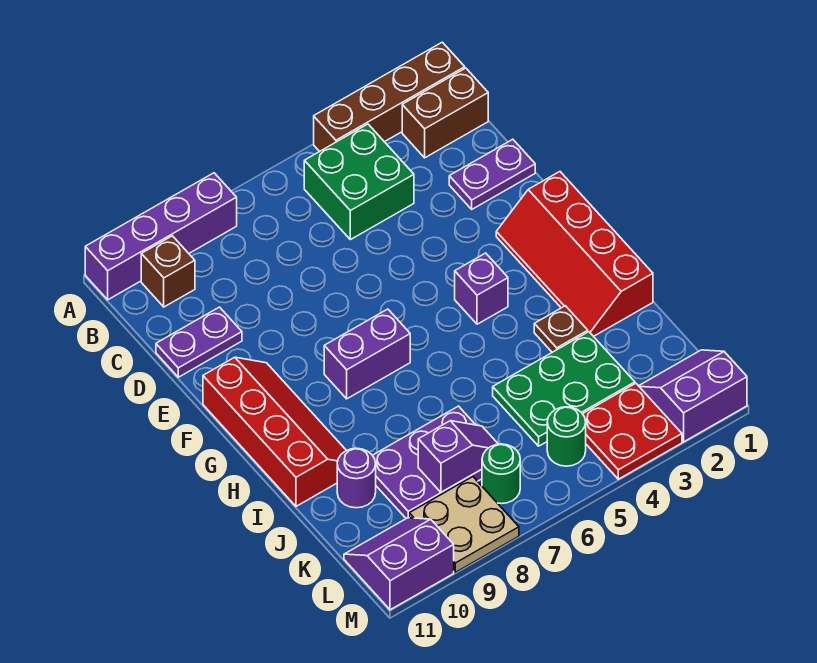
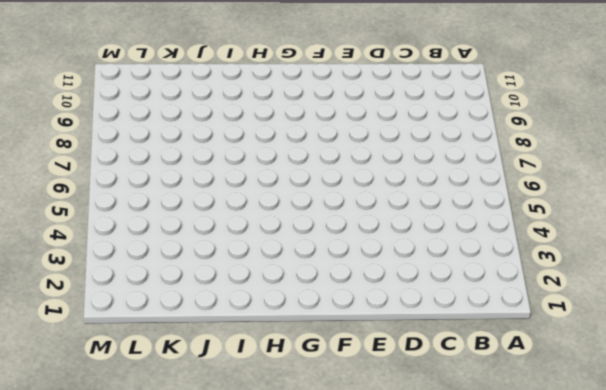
none -> brown 1x4 brick [314,42,465,152]
none -> purple 1x4 brick [85,173,237,300]
none -> brown 1x2 brick [402,68,488,158]

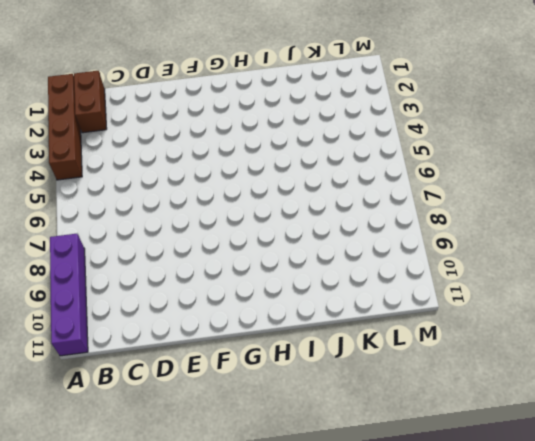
none -> green 2x2 brick [304,124,414,240]
none -> brown 1x1 brick [141,236,195,307]
none -> purple 1x2 plate [449,139,535,209]

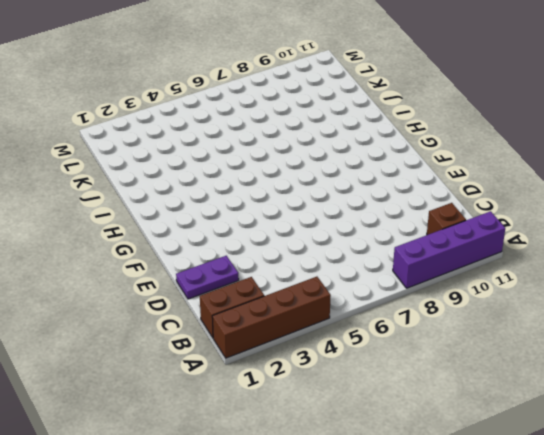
none -> green 2x2 brick [304,124,414,240]
none -> purple 1x2 plate [156,307,242,377]
none -> red 2x4 slope [496,172,653,336]

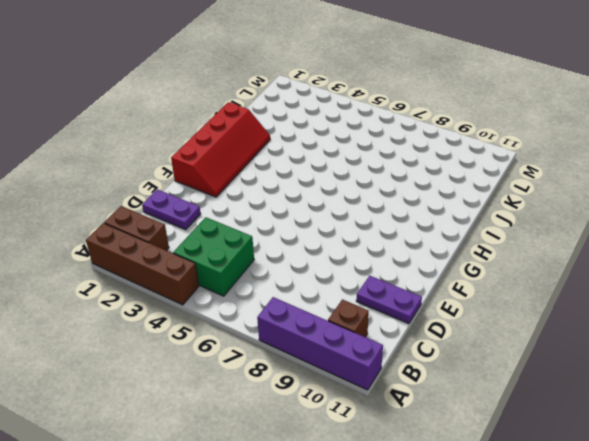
none -> red 2x4 slope [203,357,346,506]
none -> purple 1x1 brick [455,253,508,324]
none -> purple 1x2 brick [324,309,410,399]

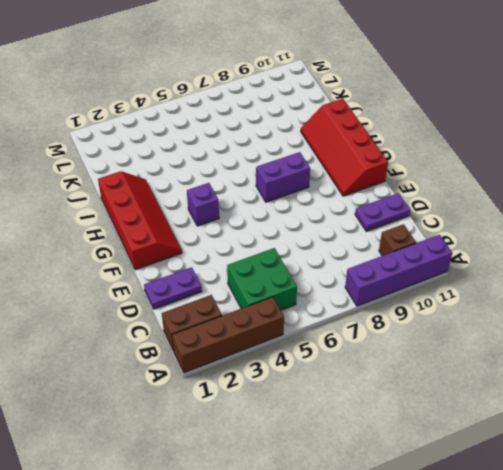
none -> brown 1x1 plate [534,306,588,352]
none -> green 2x3 plate [493,332,635,446]
none -> purple 2x3 plate [372,406,482,519]

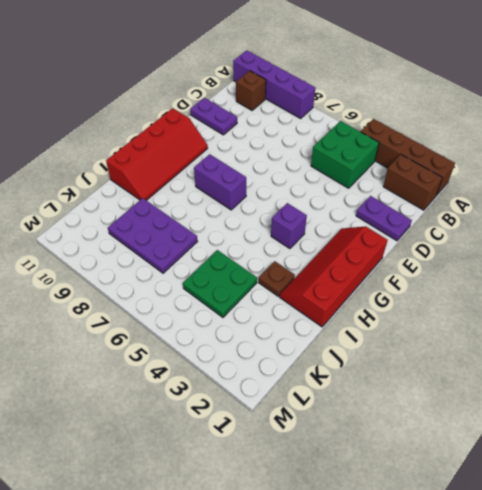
green 2x2 plate [183,250,257,317] -> green 2x3 plate [493,332,635,446]
none -> purple 1x1 round brick [337,448,376,508]
none -> purple 2x2 slope [639,350,747,442]
none -> red 2x2 plate [583,383,682,479]

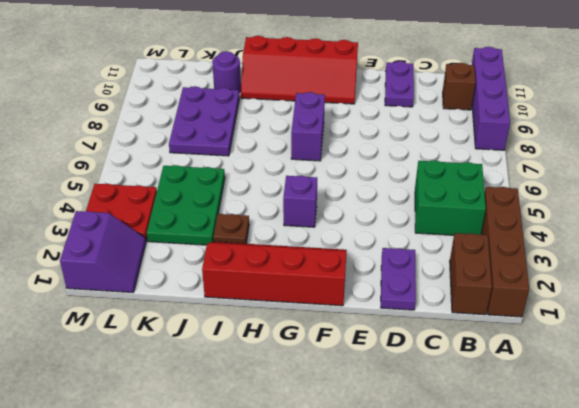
none -> green 1x1 round brick [547,407,586,466]
none -> green 1x1 round brick [482,444,520,504]
none -> tan 2x2 plate [409,477,519,572]

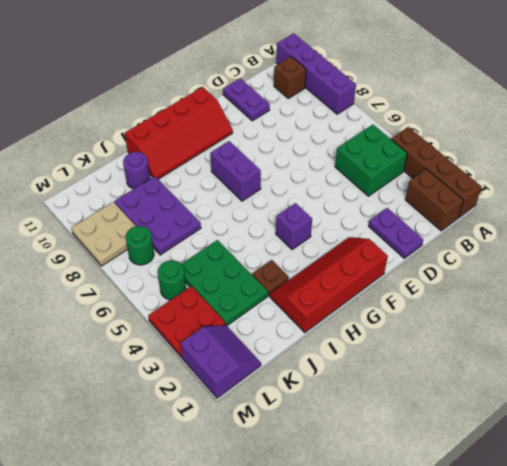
none -> purple 2x2 slope [344,518,454,610]
none -> purple 1x2 slope [418,421,498,492]

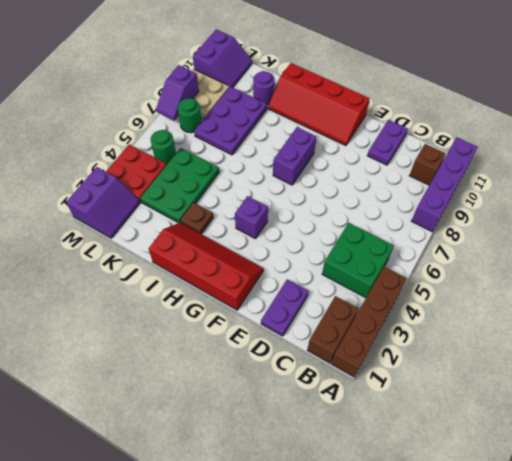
purple 1x2 slope [156,65,199,120] -> purple 1x2 slope moved to [418,421,498,492]

